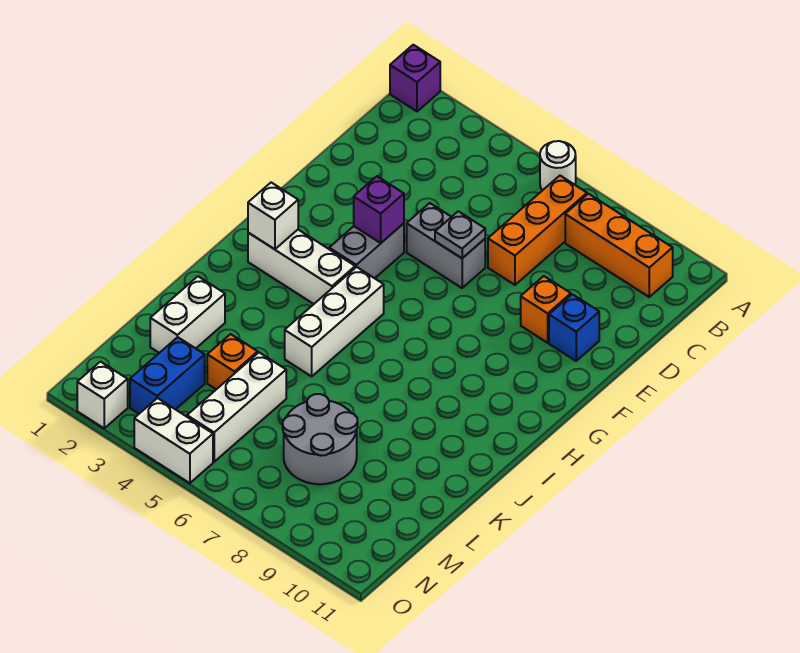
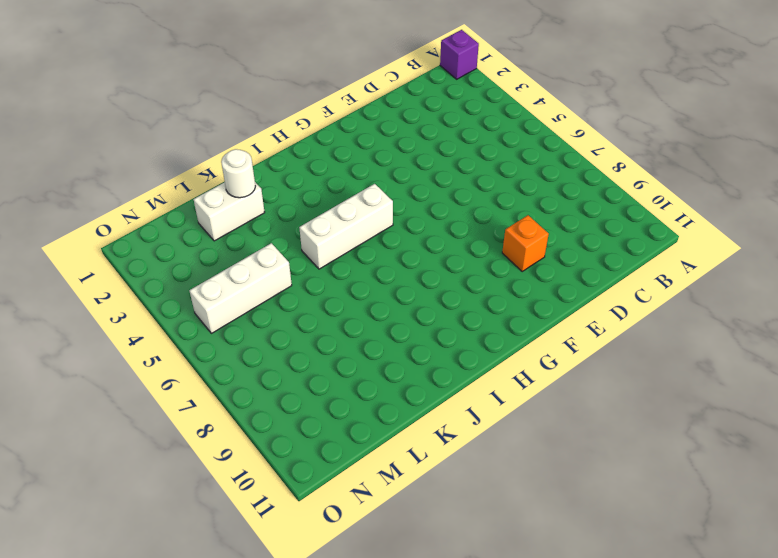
white 1x1 round brick [221,149,255,198] -> white 1x1 round brick moved to [540,141,576,191]
none -> orange 1x3 brick [488,176,587,285]
none -> orange 1x3 brick [565,194,673,297]
none -> grey 1x2 brick [407,203,485,288]

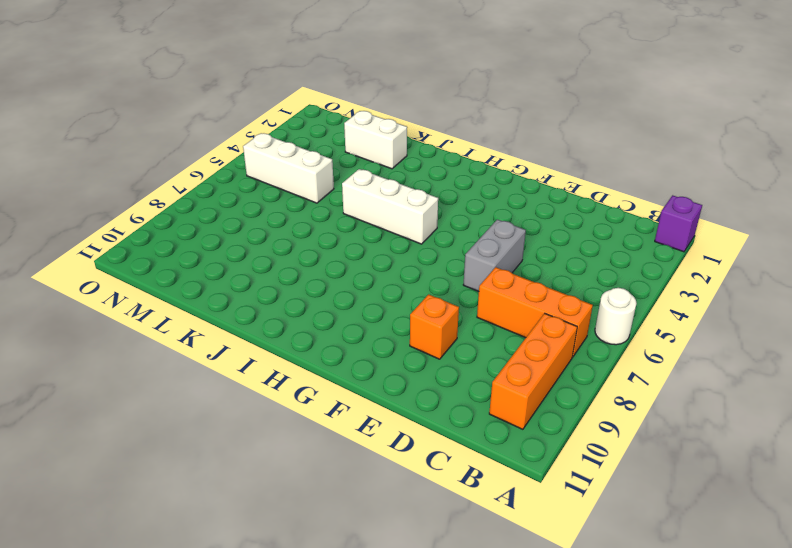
none -> blue 1x1 brick [549,294,599,361]
none -> grey 1x2 brick [329,223,404,278]
none -> white 1x3 brick [248,230,355,304]

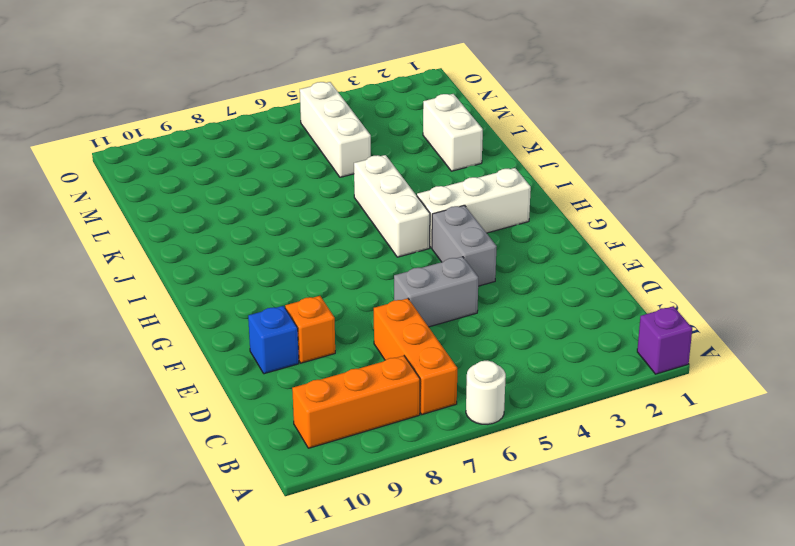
none -> orange 1x1 brick [207,334,258,389]
none -> grey 2x2 round brick [283,394,358,484]
none -> blue 1x2 brick [130,337,205,414]

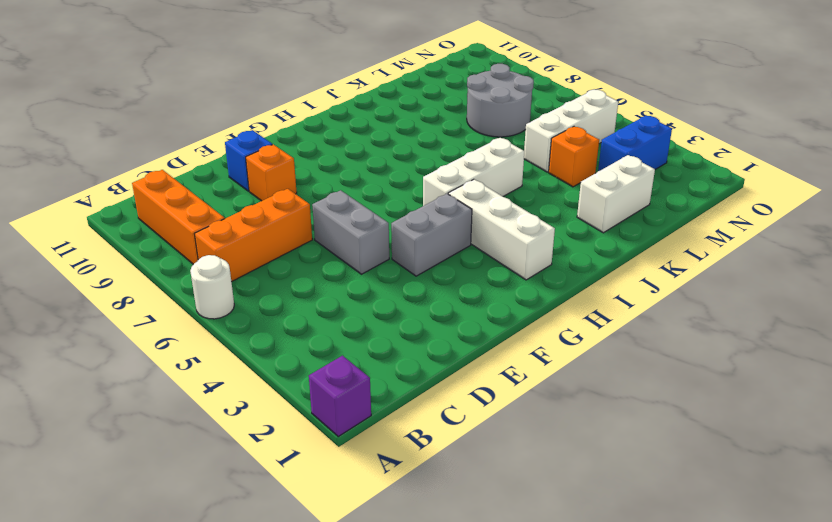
none -> white 1x1 brick [77,362,128,428]
none -> white 1x2 brick [134,398,213,483]
none -> grey 1x1 plate [435,211,485,258]

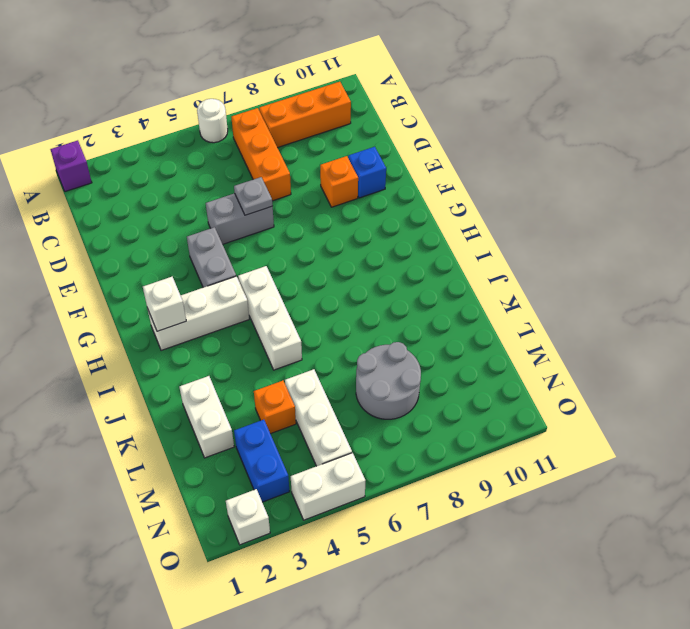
none -> purple 1x1 brick [354,176,404,243]

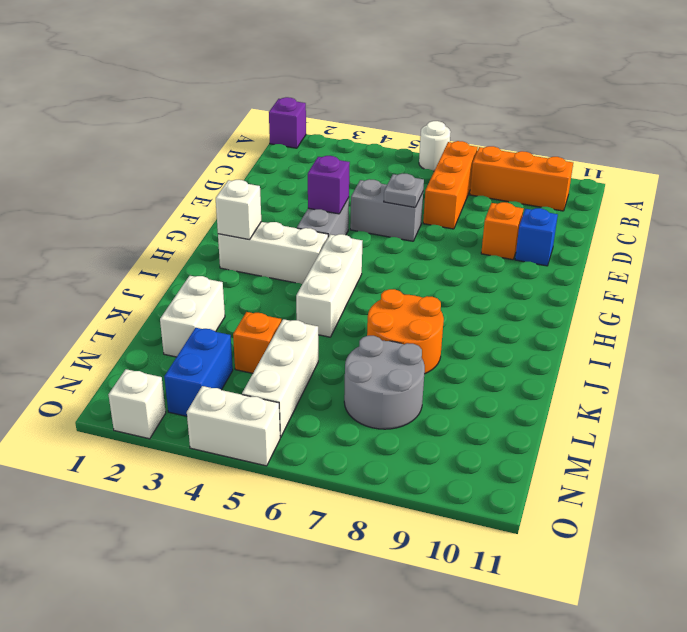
orange 2x2 round brick [367,289,444,374] -> none

